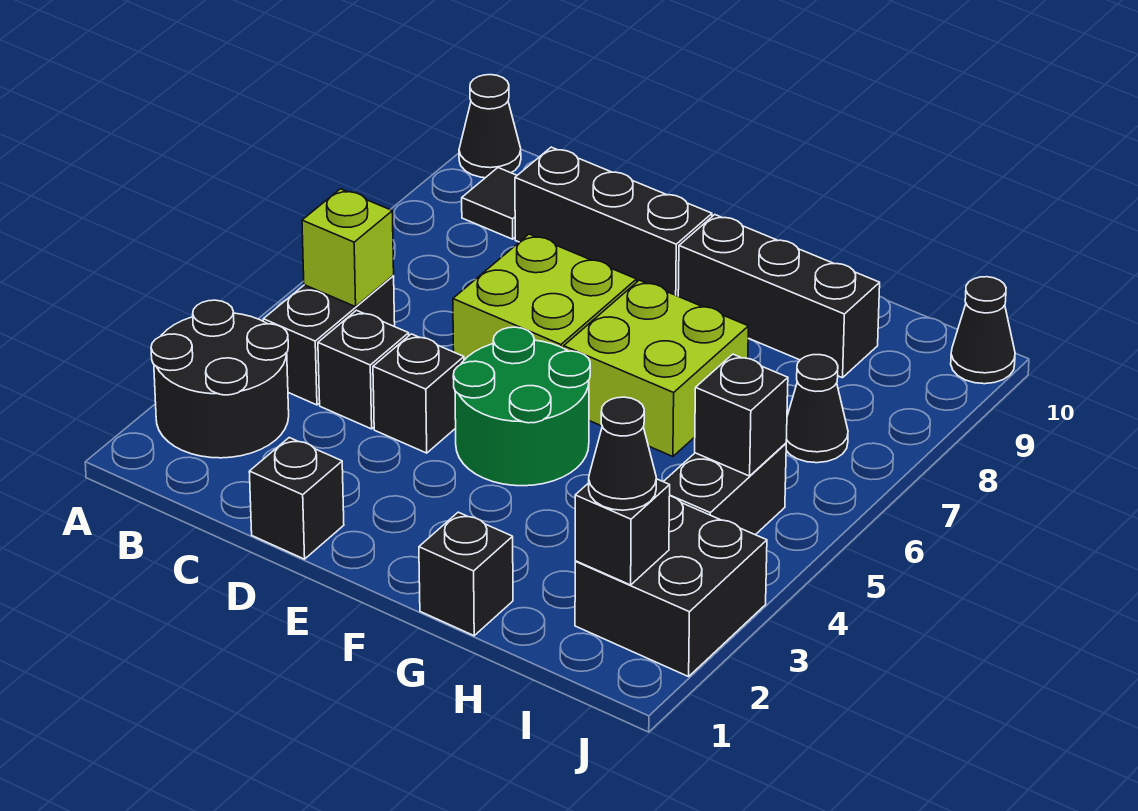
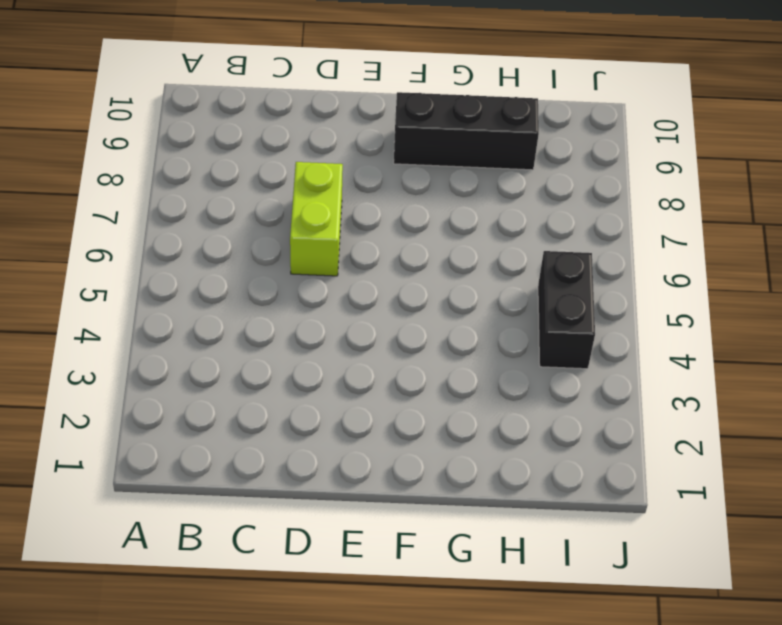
lime 1x2 brick [290,162,343,276] -> lime 2x2 brick [453,234,637,360]
none -> black 2x2 round brick [151,300,289,458]
none -> black 1x1 cone [459,75,521,178]
none -> black 1x2 brick [263,276,395,405]

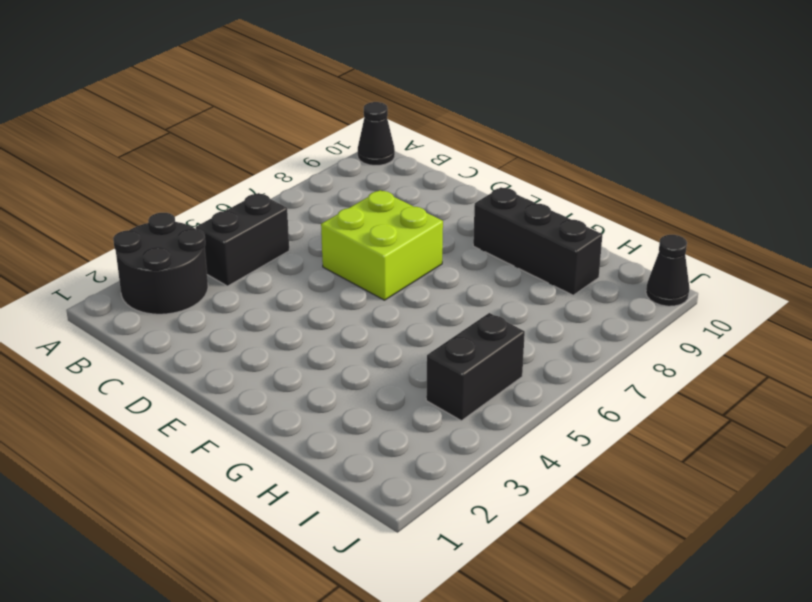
none -> black 1x1 tile [462,168,517,239]
none -> black 1x1 brick [318,310,409,429]
none -> black 1x3 brick [515,147,712,296]

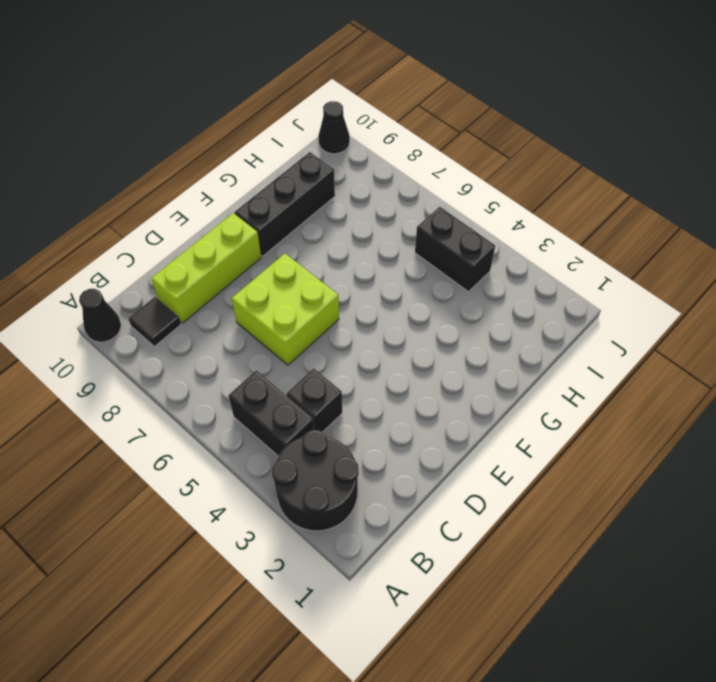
lime 1x3 brick [151,213,261,323] -> black 1x3 brick [515,147,712,296]
none -> black 1x1 brick [249,438,344,559]
none -> black 1x1 brick [373,334,464,453]
none -> green 2x2 round brick [453,327,590,486]

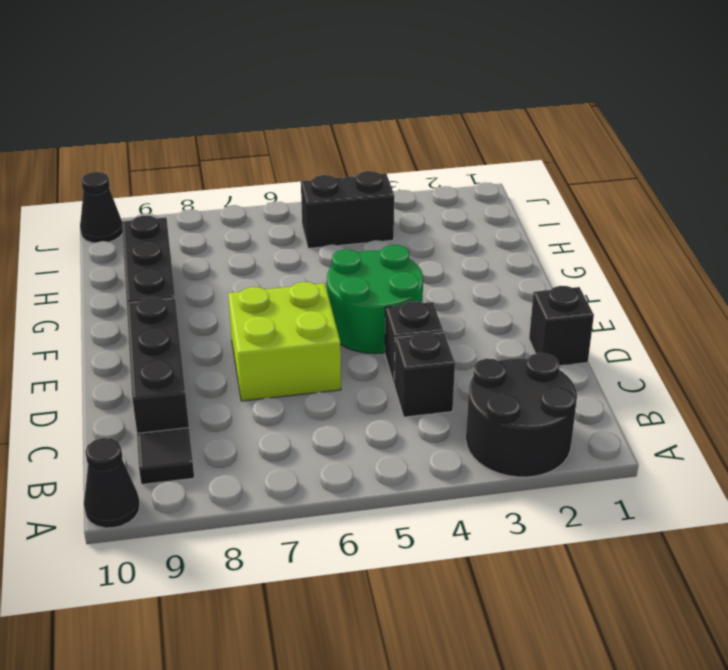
none -> black 1x2 brick [263,276,395,405]
none -> lime 2x2 brick [564,280,748,457]
none -> black 1x1 brick [419,512,513,636]

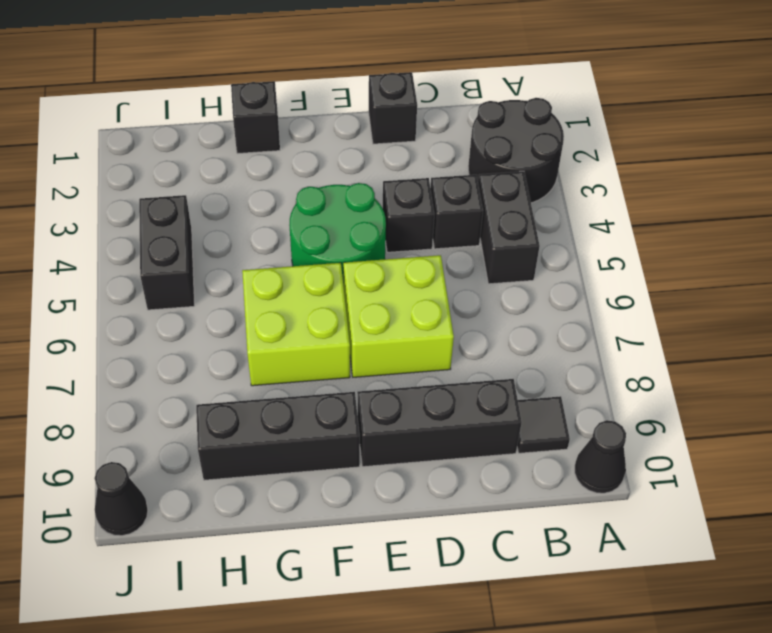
none -> black 2x2 brick [575,496,767,677]
none -> black 1x1 cone [786,355,848,463]
none -> lime 1x1 brick [302,189,394,307]

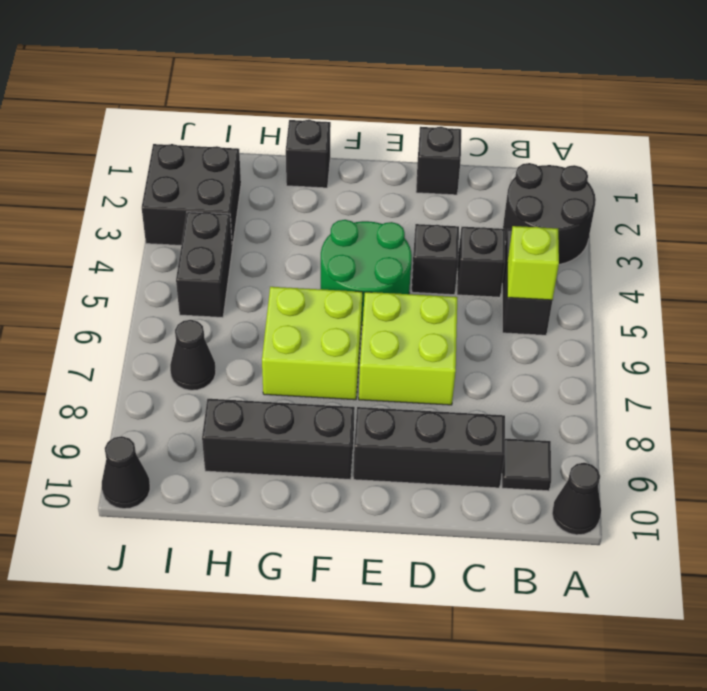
none -> black 1x1 brick [575,479,670,585]
none -> black 1x1 brick [695,354,788,476]
none -> black 1x1 cone [589,397,656,510]

